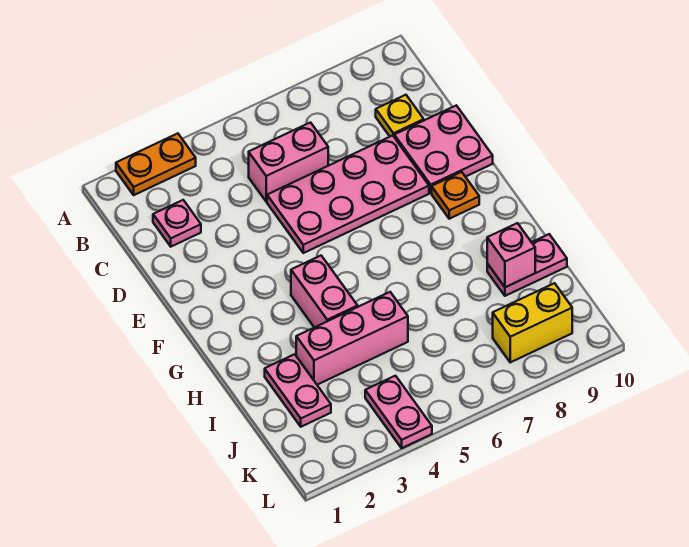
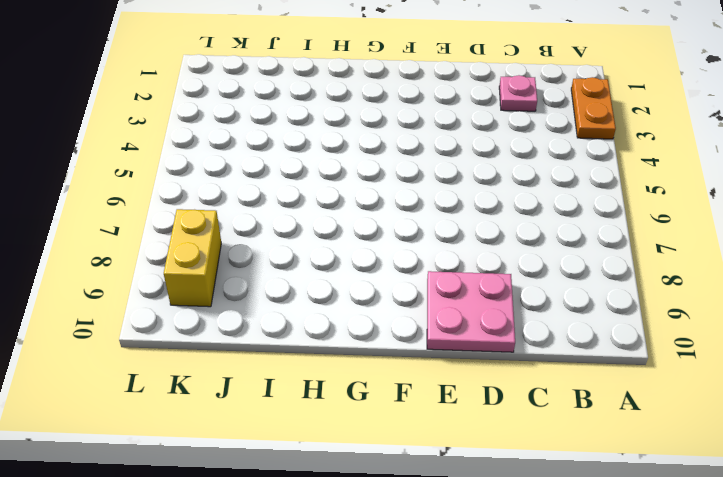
none -> pink 1x2 brick [249,123,328,202]
none -> yellow 1x1 plate [376,95,424,136]
none -> pink 2x4 plate [267,135,429,253]

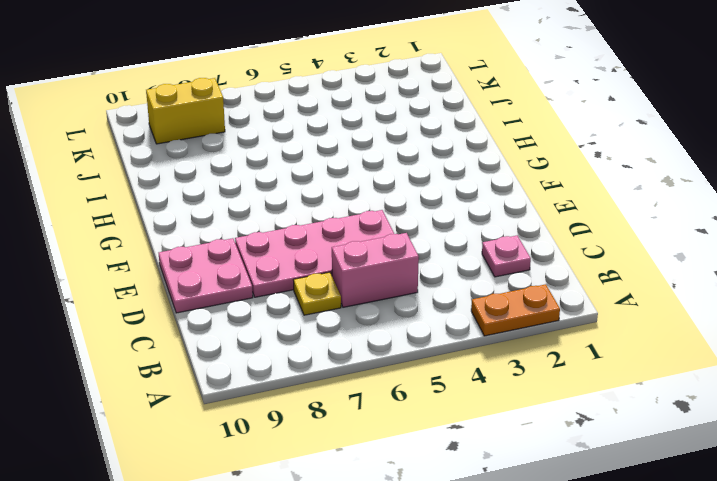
yellow 1x1 plate [294,272,341,315] -> yellow 1x1 plate moved to [376,95,424,136]
none -> orange 1x1 plate [432,172,479,219]
none -> pink 1x2 brick [291,256,358,327]
none -> pink 1x2 plate [265,354,331,427]

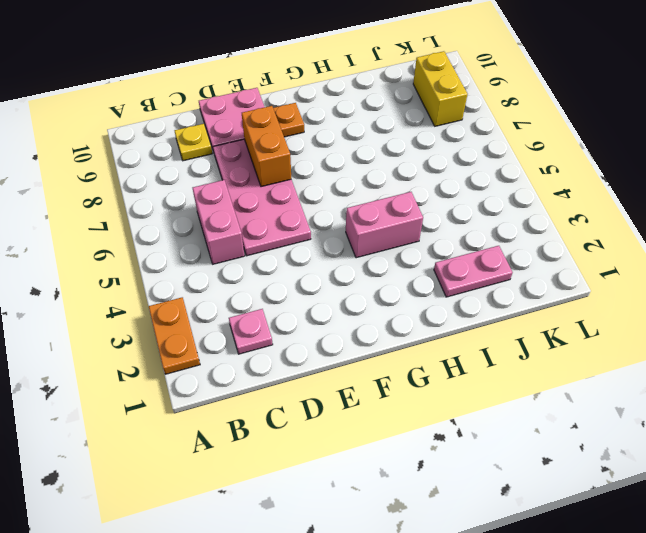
orange 1x2 brick [242,106,291,187] -> none
none -> pink 1x3 brick [296,292,408,385]
none -> pink 1x2 plate [487,234,567,296]
none -> pink 1x2 plate [365,376,432,448]

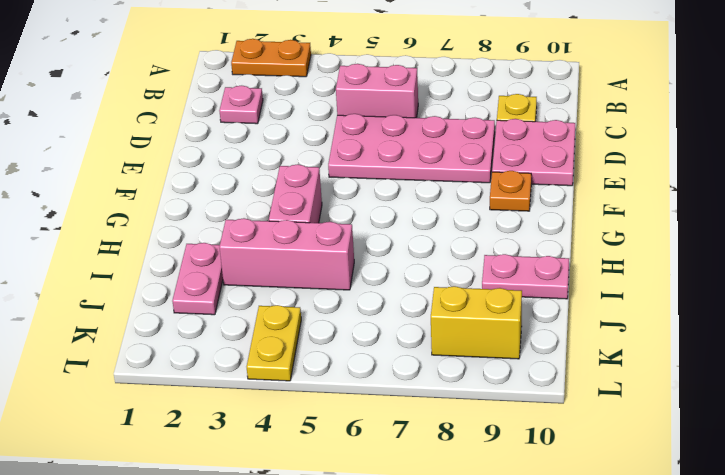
yellow 1x2 plate [247,305,301,381] -> pink 1x2 plate [365,376,432,448]
none -> pink 1x1 brick [487,223,535,287]

